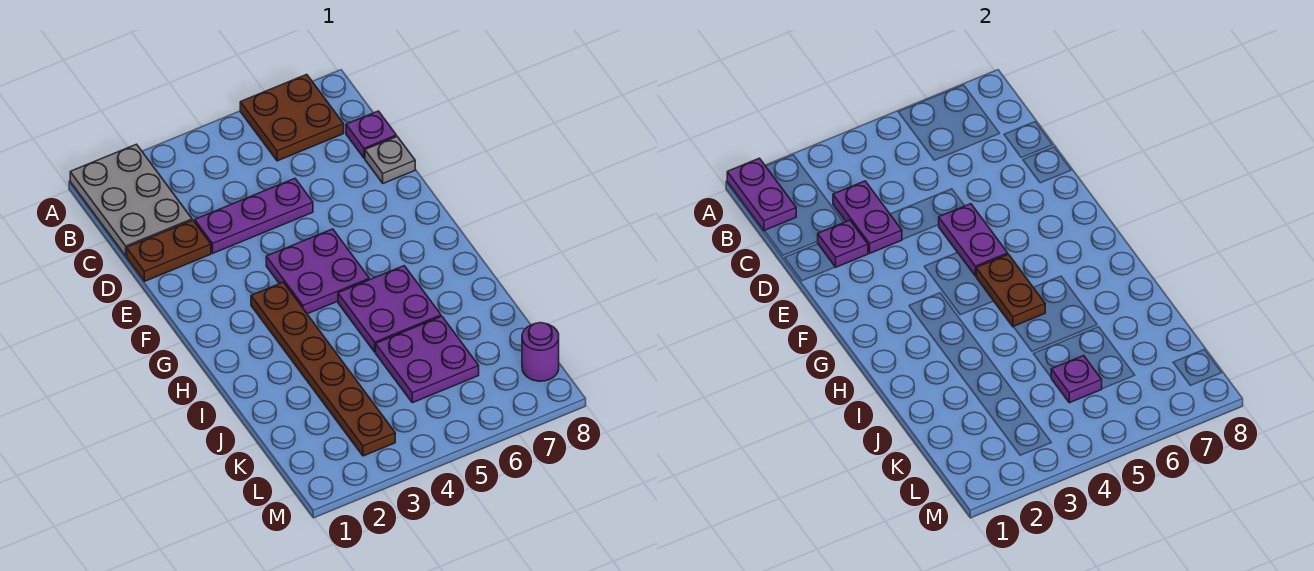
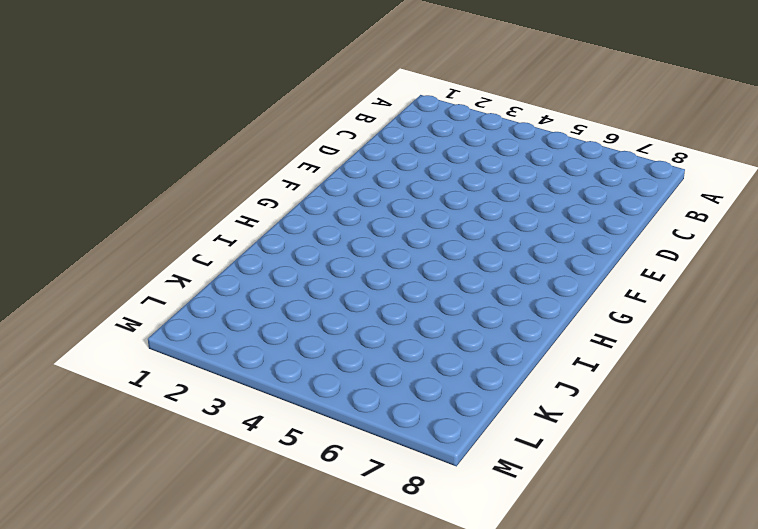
none -> grey 2x3 plate [70,144,192,256]
none -> brown 2x2 plate [240,74,344,161]
none -> purple 1x1 plate [346,111,396,158]

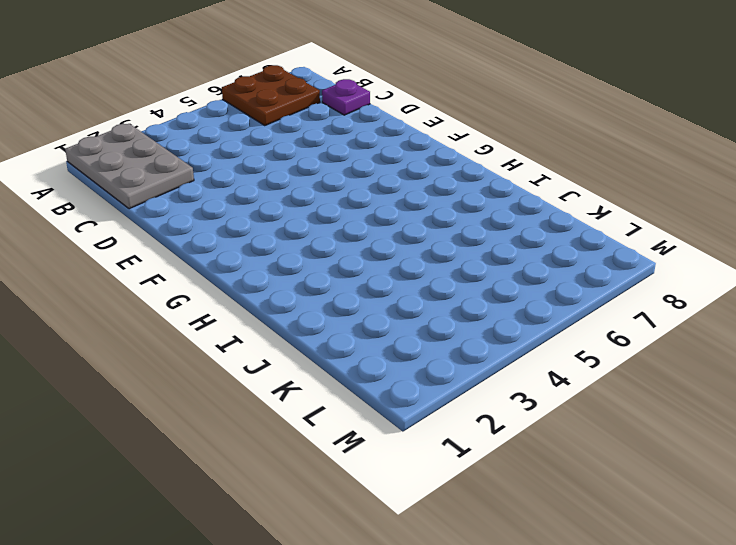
none -> brown 1x2 plate [127,220,211,281]
none -> purple 1x3 plate [195,178,313,253]
none -> grey 1x1 plate [365,136,415,183]

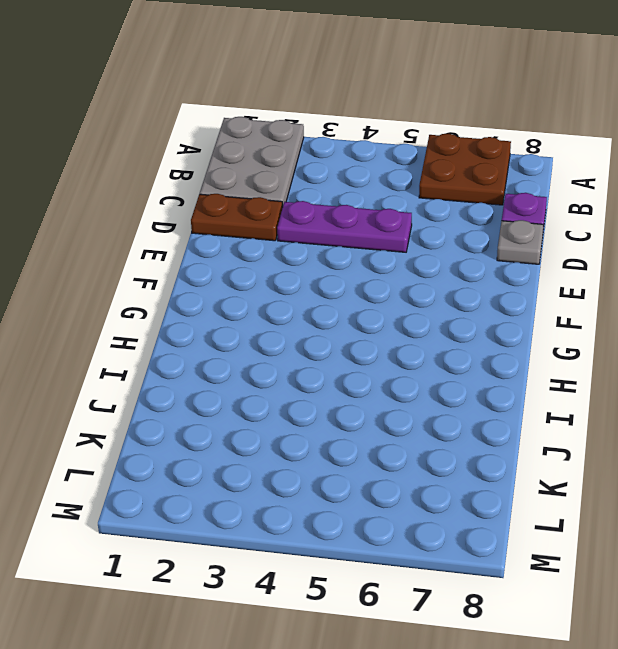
none -> purple 2x2 plate [266,229,369,314]
none -> brown 1x6 plate [251,282,395,456]
none -> purple 2x2 plate [338,266,441,352]

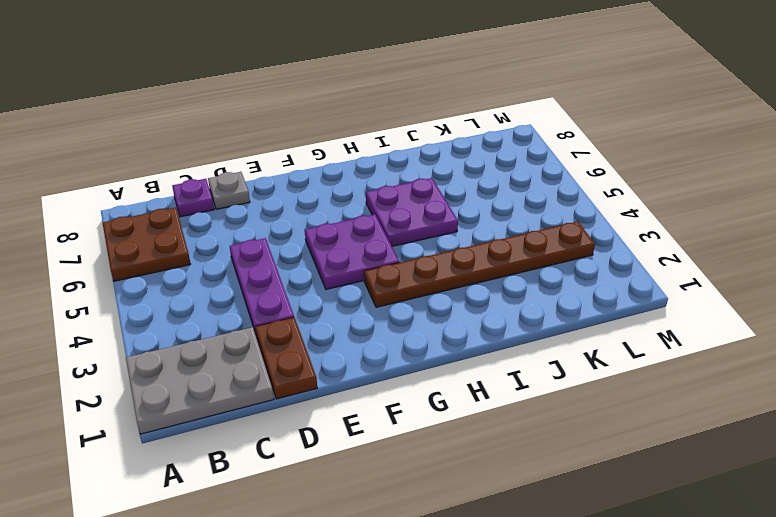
none -> purple 2x2 plate [376,316,479,403]
none -> purple 1x1 round brick [522,323,559,381]
none -> purple 1x2 plate [727,158,796,231]

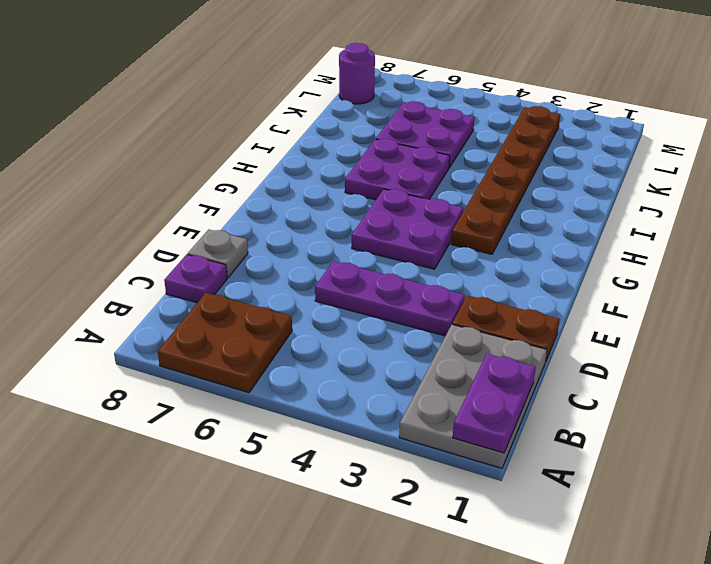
none -> purple 1x2 plate [833,181,902,253]
none -> purple 1x1 plate [818,220,868,267]
none -> purple 1x2 plate [939,204,1008,276]

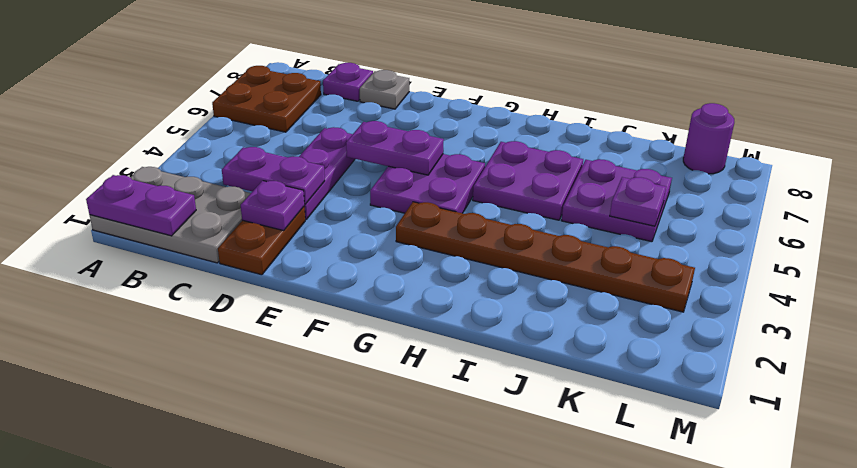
none -> brown 1x2 plate [976,254,1045,327]

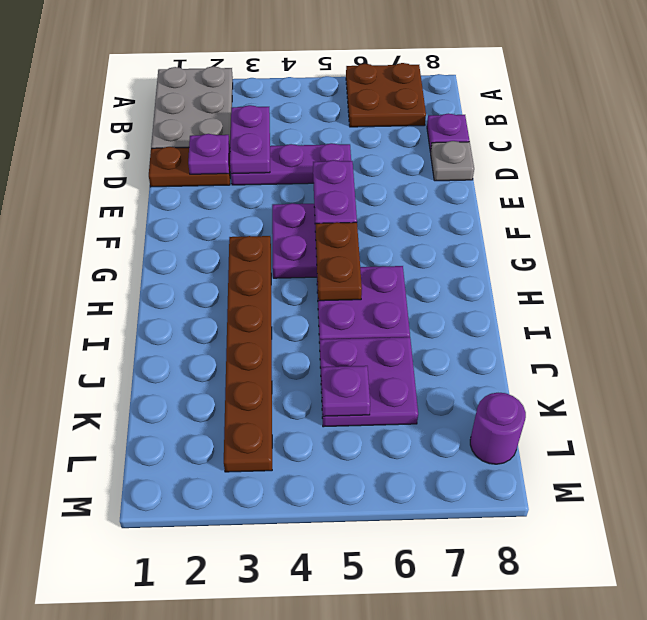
none -> purple 1x2 plate [727,158,796,231]

